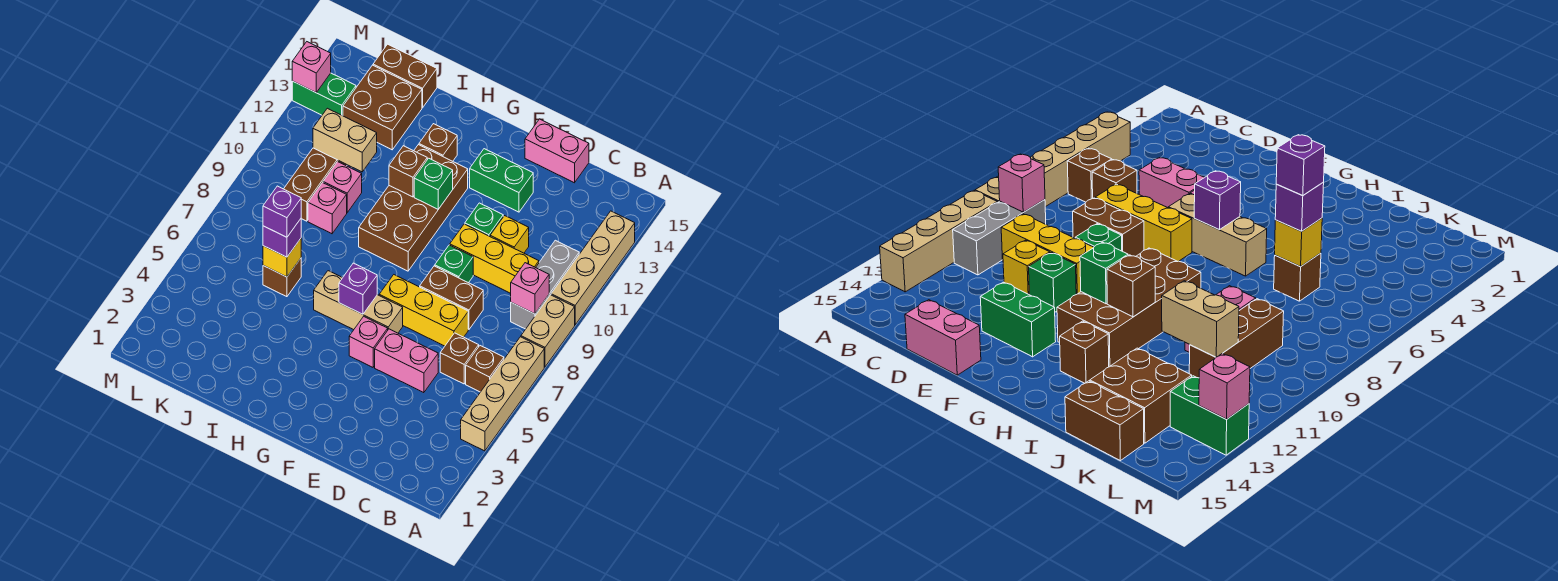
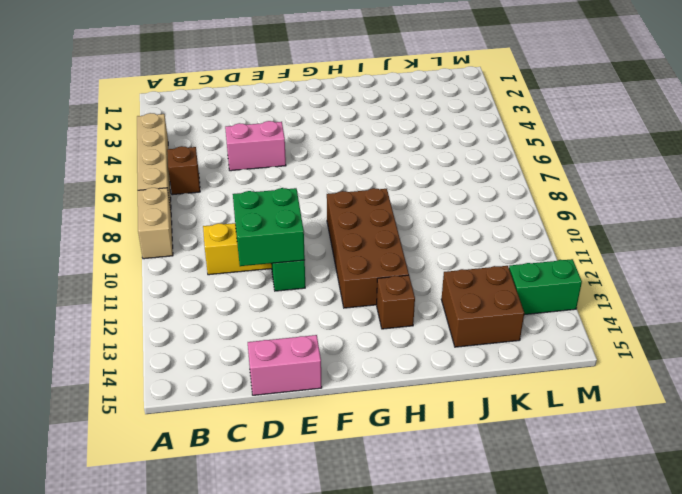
green 2x2 brick [233,188,305,266] -> none
none -> tan 1x4 brick [551,211,635,325]
none -> grey 1x3 brick [511,240,579,329]
none -> brown 1x1 brick [440,333,479,384]
none -> yellow 1x3 brick [379,275,468,346]

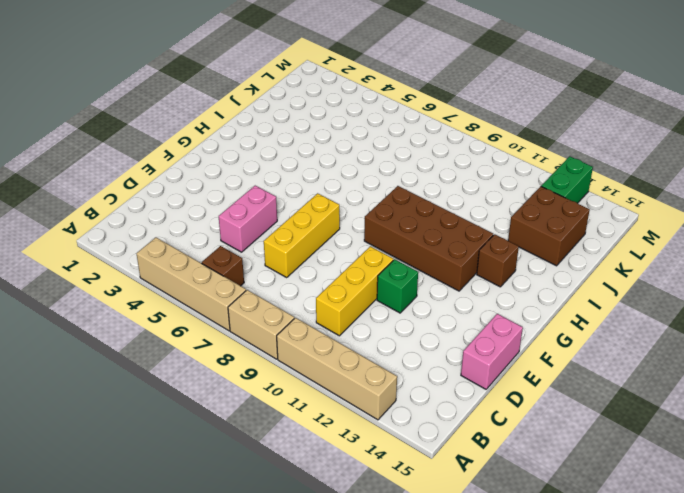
none -> grey 1x3 brick [511,240,579,329]
none -> brown 1x1 brick [440,333,479,384]
none -> brown 1x2 brick [420,266,483,329]
none -> yellow 1x1 brick [490,216,529,253]

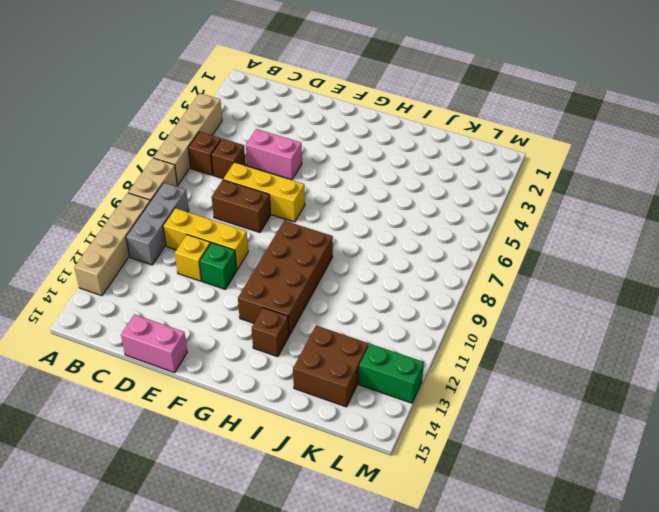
none -> green 1x1 brick [435,245,473,283]
none -> green 1x2 brick [470,149,533,212]
none -> pink 1x1 brick [349,316,388,367]
none -> tan 1x3 brick [314,271,403,333]

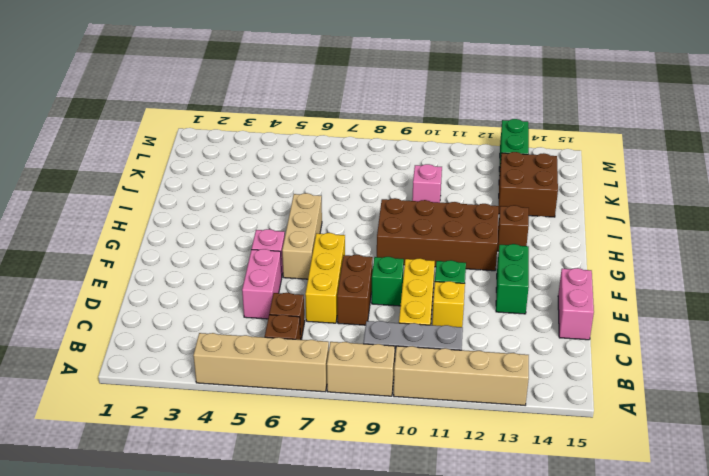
none -> brown 1x1 brick [263,258,301,297]
none -> pink 1x1 brick [308,183,347,234]
none -> brown 1x2 brick [373,44,437,108]
none -> brown 1x3 brick [284,148,347,221]

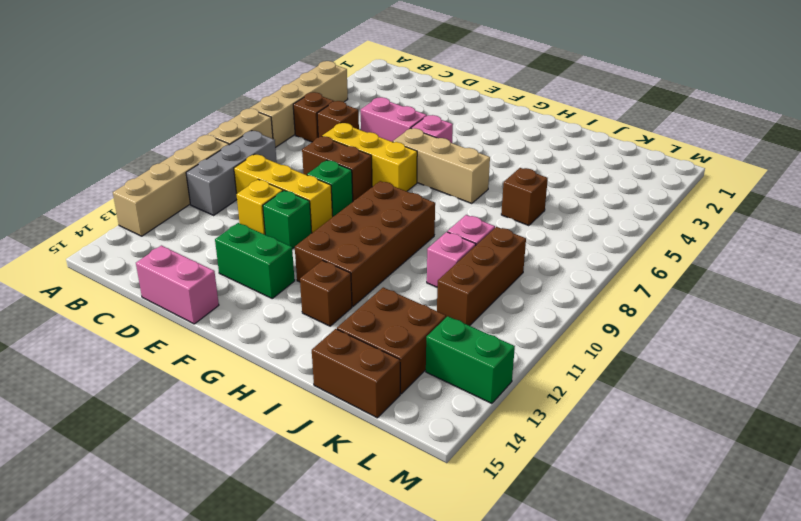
none -> pink 1x1 brick [511,263,549,314]
none -> purple 1x1 brick [339,263,377,314]
none -> green 1x1 brick [414,158,453,209]
none -> brown 1x1 brick [389,146,427,197]

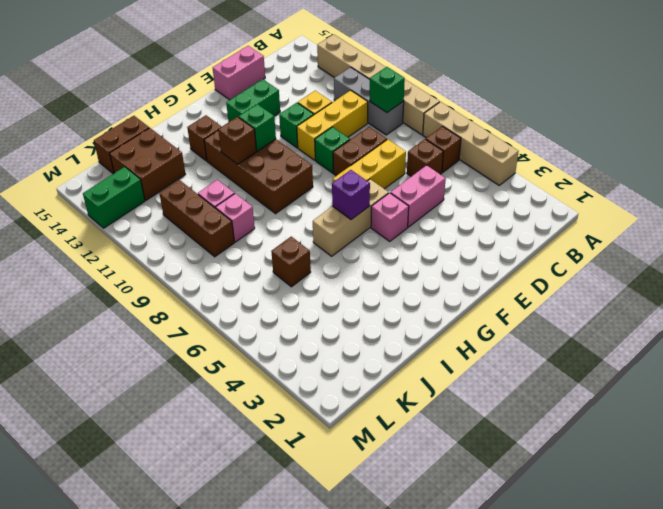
green 1x1 brick [370,67,405,112] -> pink 1x1 brick [511,263,549,314]
none -> yellow 1x1 brick [263,239,301,277]
none -> tan 1x2 brick [313,108,377,172]
none -> pink 1x1 brick [292,42,331,92]
none -> purple 1x1 brick [263,219,301,257]

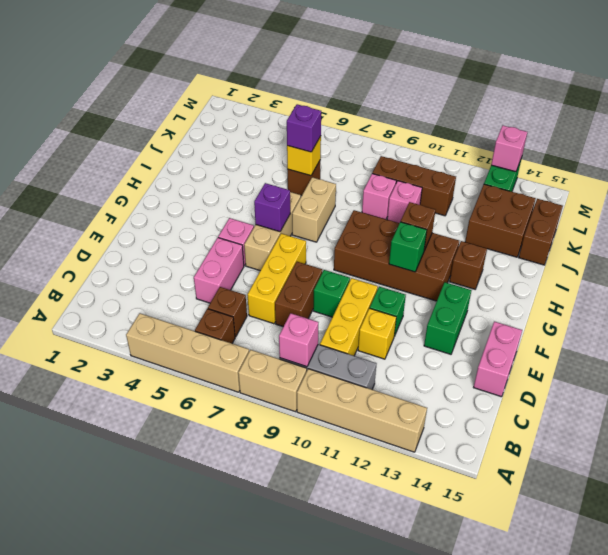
tan 1x2 brick [292,177,336,242] -> tan 1x2 brick moved to [313,108,377,172]
none -> purple 1x1 brick [263,186,301,237]

